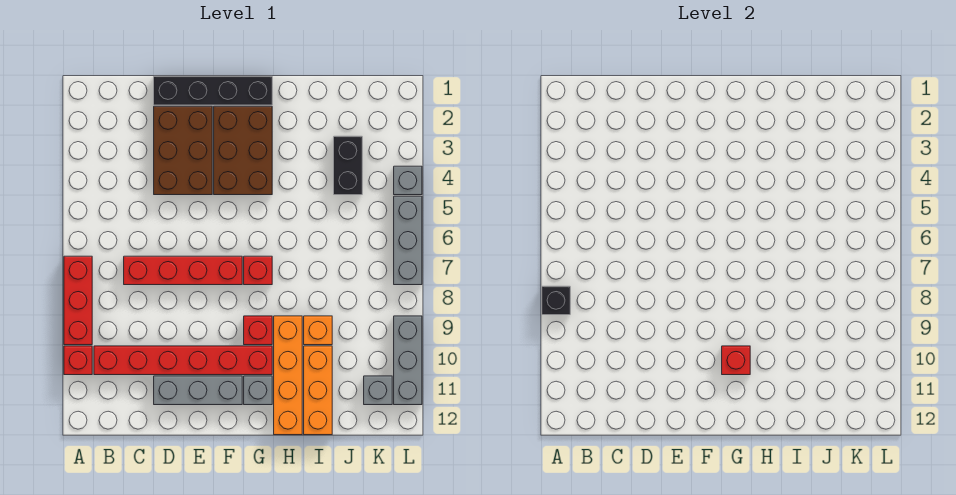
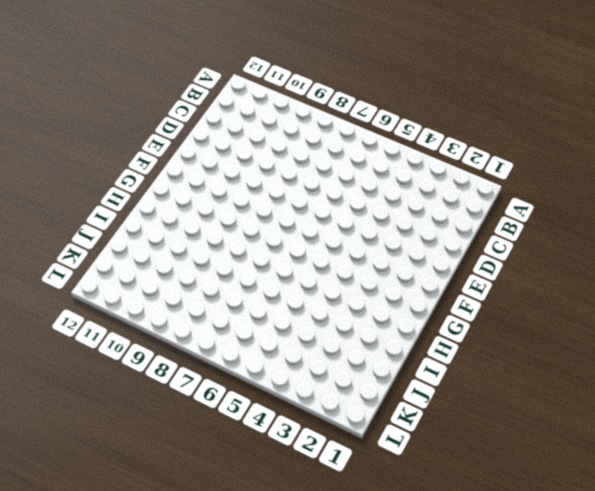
none -> red 1x3 brick [64,256,92,345]
none -> red 1x1 brick [64,346,92,375]
none -> red 1x6 brick [94,346,272,375]

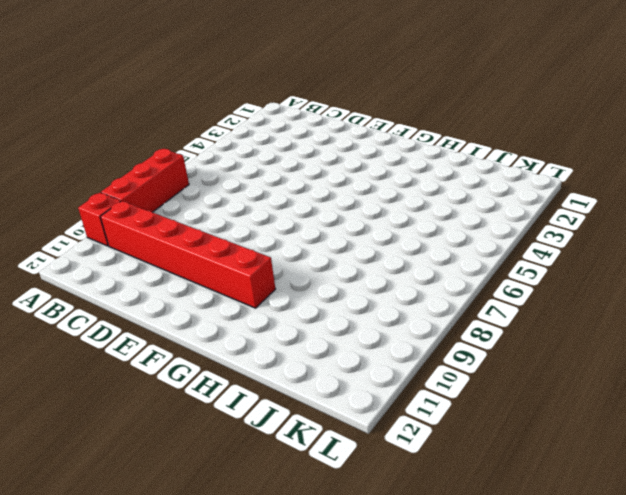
none -> red 1x4 brick [124,256,242,285]
none -> black 1x4 brick [154,76,272,105]
none -> brown 2x3 brick [154,106,212,195]

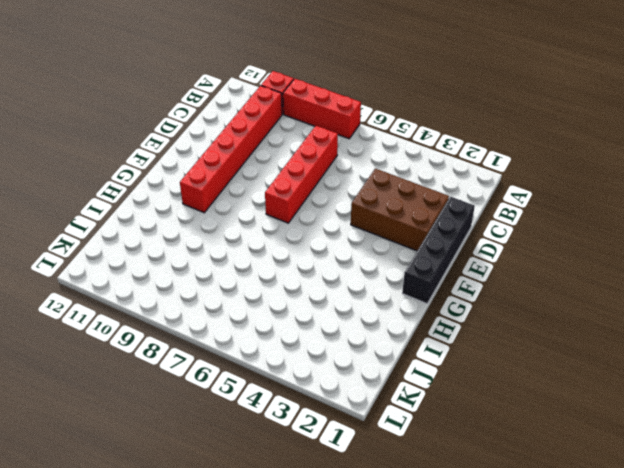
none -> grey 1x3 brick [154,376,242,405]
none -> brown 2x3 brick [214,106,272,195]
none -> red 1x1 brick [244,256,272,285]

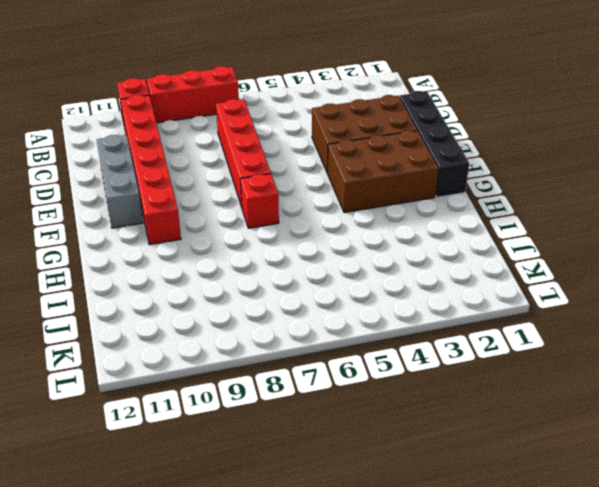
none -> red 1x1 brick [244,316,272,345]
none -> grey 1x1 brick [244,376,272,405]
none -> orange 1x4 brick [274,316,302,435]

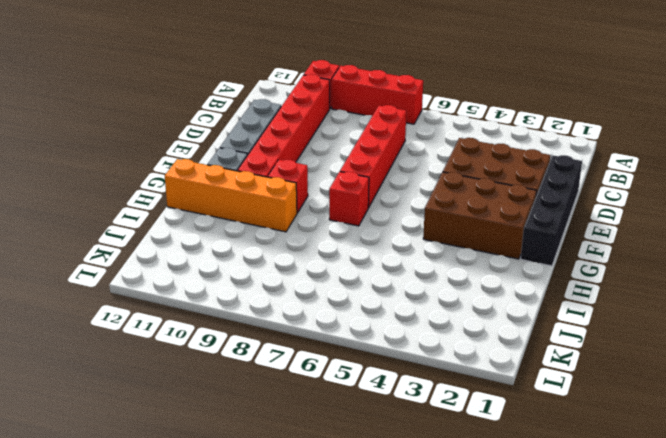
none -> orange 1x1 brick [304,316,332,345]
none -> orange 1x3 brick [304,346,332,435]
none -> black 1x2 brick [334,136,362,195]

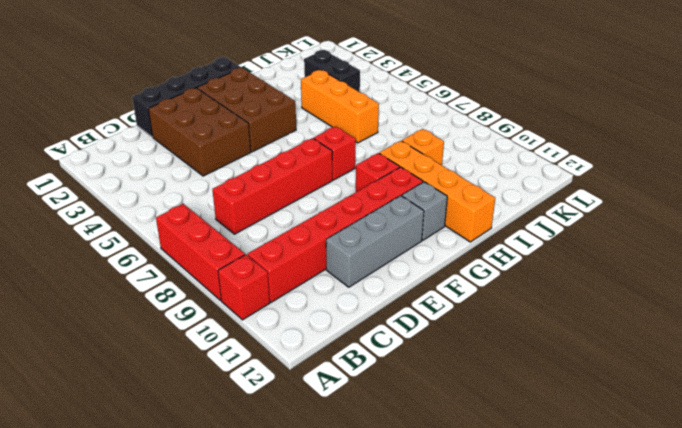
orange 1x3 brick [301,70,379,143] -> orange 1x3 brick moved to [304,346,332,435]
none -> grey 1x1 brick [364,376,392,405]
none -> grey 1x1 brick [394,166,422,195]
none -> grey 1x3 brick [394,196,422,285]

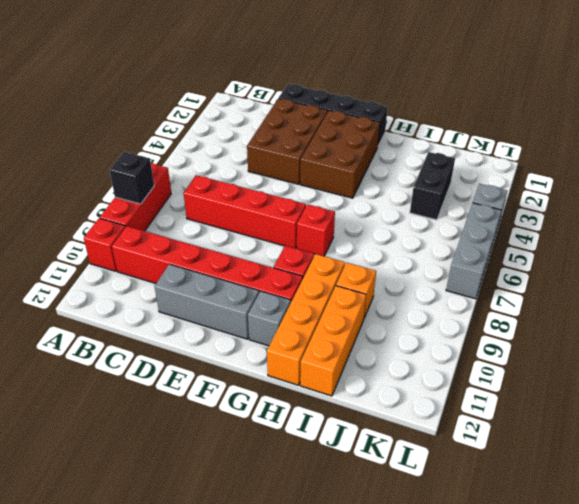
none -> grey 1x1 brick [364,376,392,405]
none -> grey 1x3 brick [394,316,422,405]
none -> red 1x1 brick [722,346,750,375]

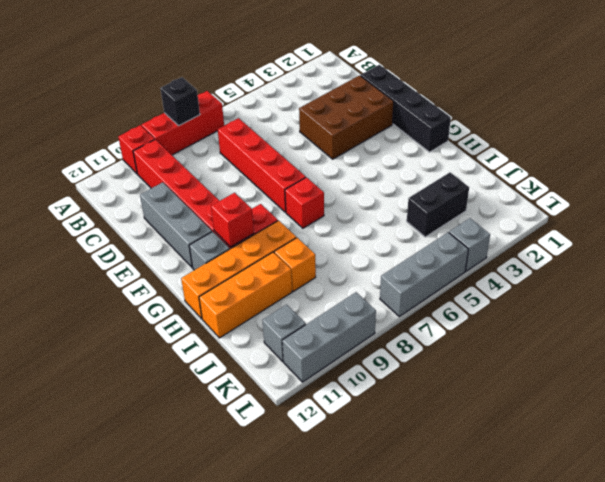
none -> brown 2x3 brick [214,106,272,195]

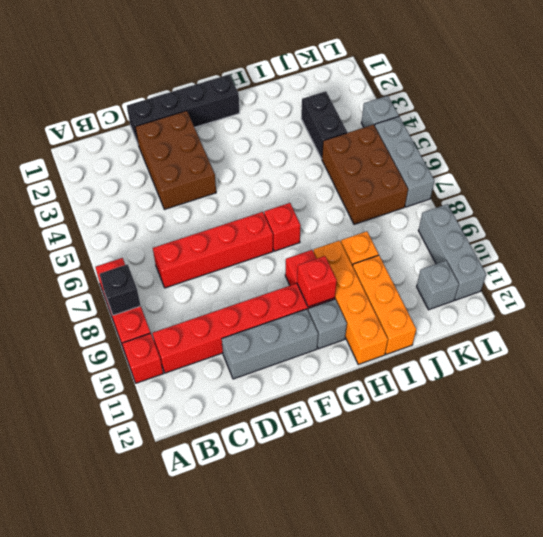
brown 2x3 brick [322,125,408,224] -> brown 2x3 brick moved to [214,106,272,195]

